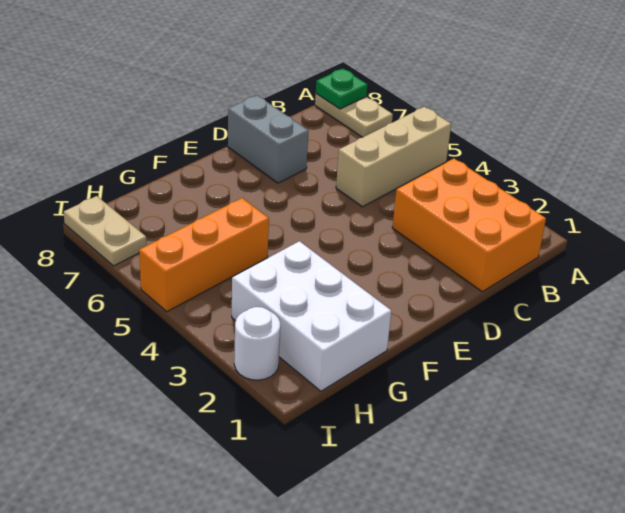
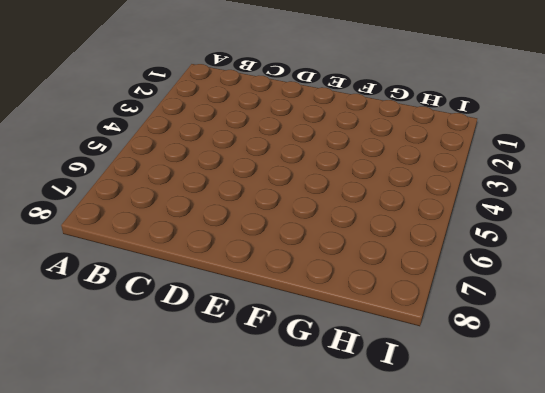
none -> tan 1x3 brick [336,107,451,207]
none -> tan 1x2 plate [315,94,393,137]

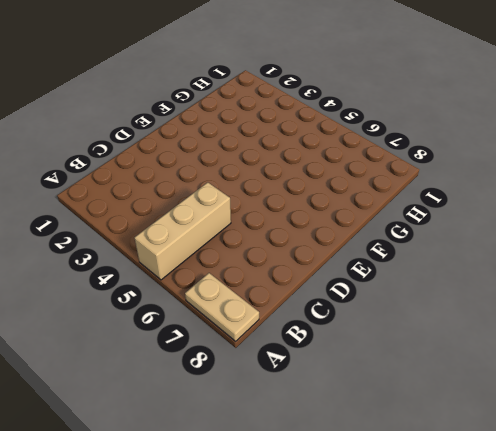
none -> orange 2x3 brick [392,158,546,292]
none -> grey 1x2 brick [228,95,308,183]

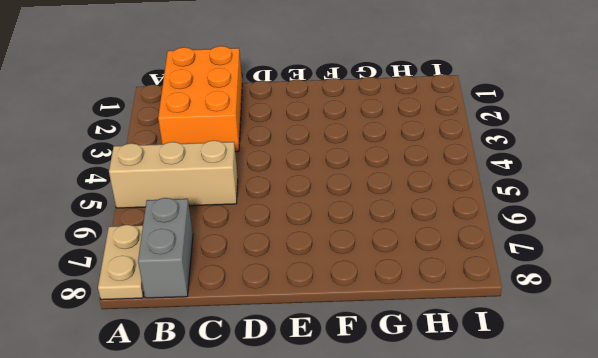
grey 1x2 brick [138,198,193,298] -> grey 1x2 brick moved to [228,95,308,183]
none -> white 2x3 brick [232,241,391,391]
none -> orange 1x3 brick [139,198,269,312]

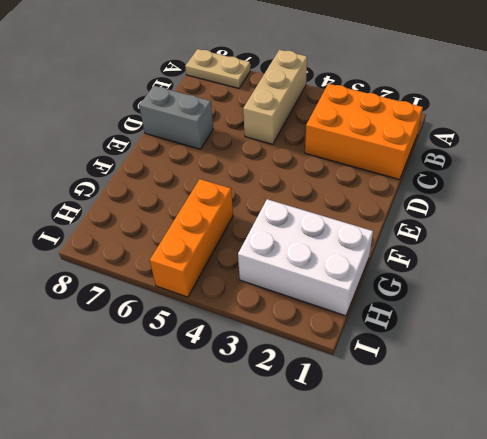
none -> white 1x1 round brick [234,307,280,380]
none -> tan 1x2 plate [64,196,147,266]

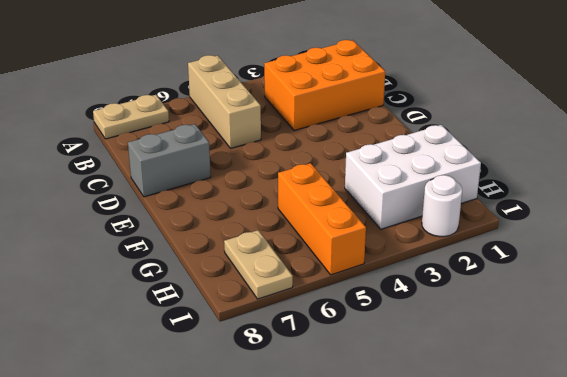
tan 1x2 plate [224,230,293,299] -> tan 1x2 plate turned to [64,196,147,266]
none -> green 1x1 plate [316,69,367,109]

